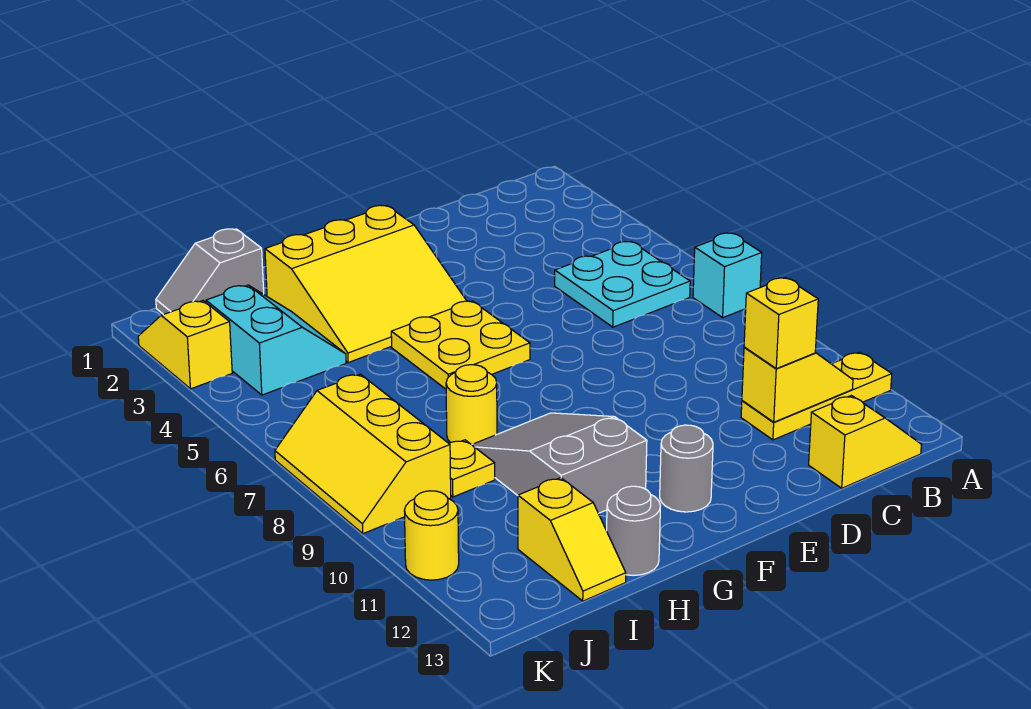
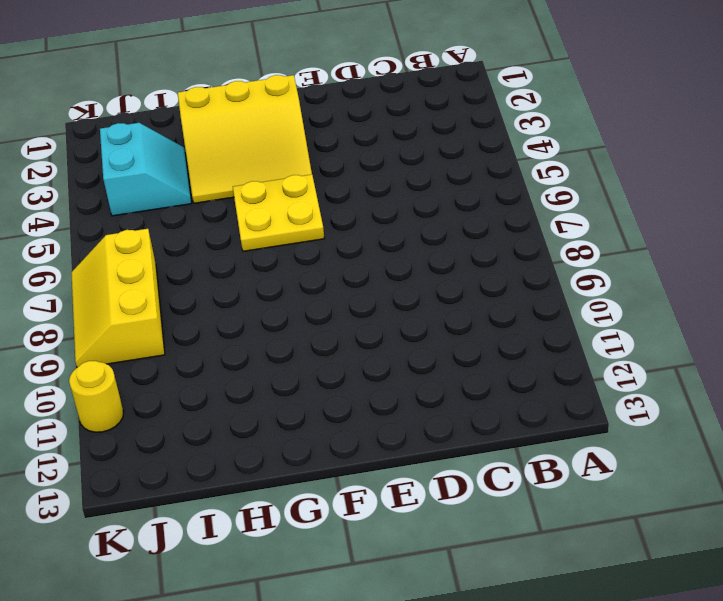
none -> cyan 1x1 brick [693,233,762,317]
none -> yellow 1x3 plate [741,352,892,440]
none -> cyan 2x2 plate [555,242,690,327]

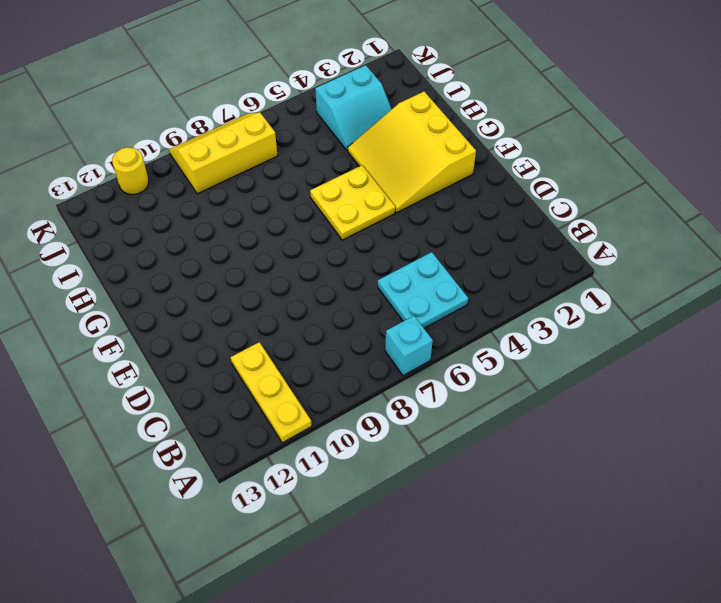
none -> yellow 1x2 slope [809,395,921,488]
none -> grey 1x1 round brick [660,425,713,512]
none -> grey 2x3 slope [472,413,647,513]

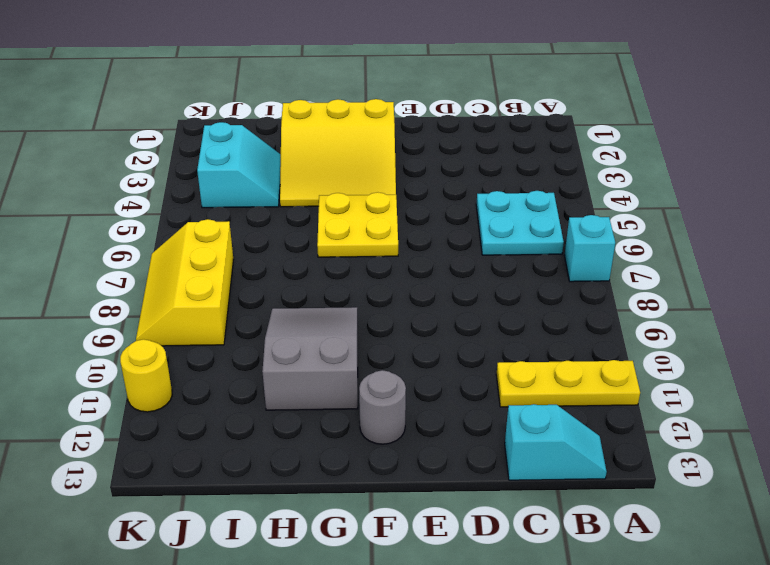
cyan 1x2 slope [505,404,607,480] -> yellow 1x2 slope [809,395,921,488]
none -> yellow 1x1 round brick [446,365,497,445]
none -> grey 1x1 round brick [607,486,660,576]
none -> grey 1x2 slope [156,229,264,315]

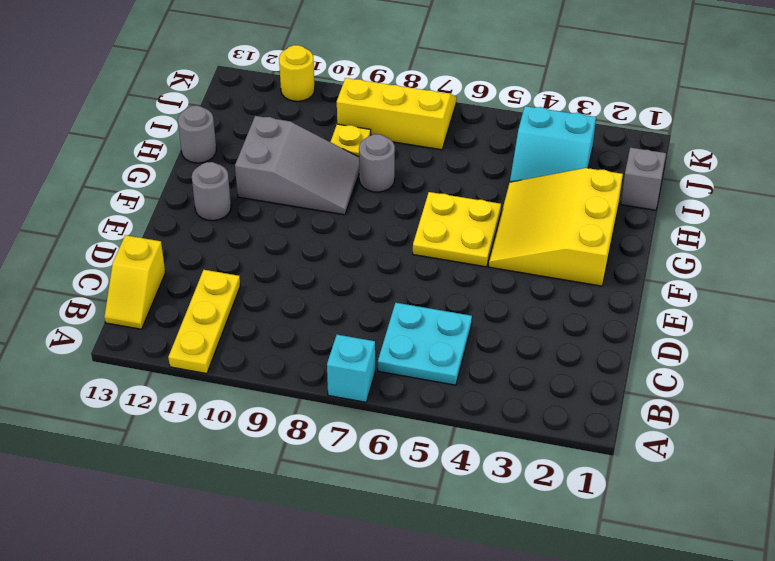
grey 1x1 round brick [359,134,395,192] -> yellow 1x1 round brick [446,365,497,445]
none -> yellow 1x2 slope [518,478,626,601]
none -> yellow 1x2 slope [138,301,232,389]
none -> yellow 1x2 slope [742,347,853,422]

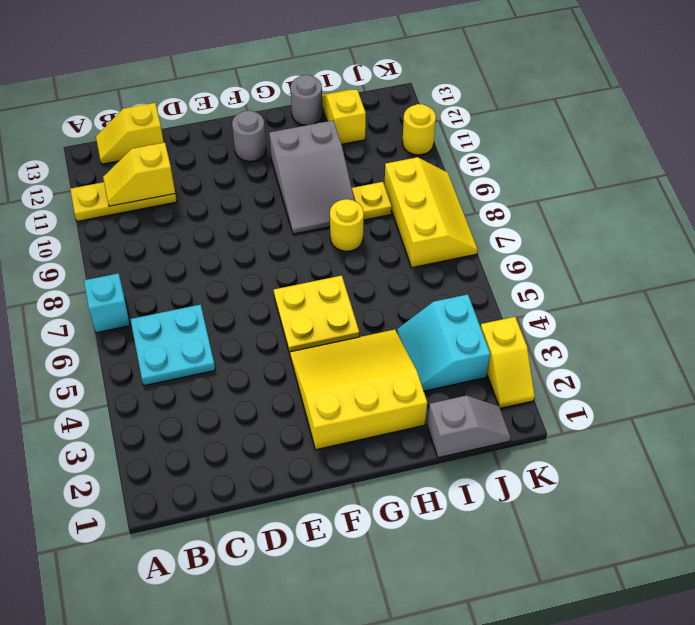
none -> yellow 1x1 brick [744,278,818,369]

